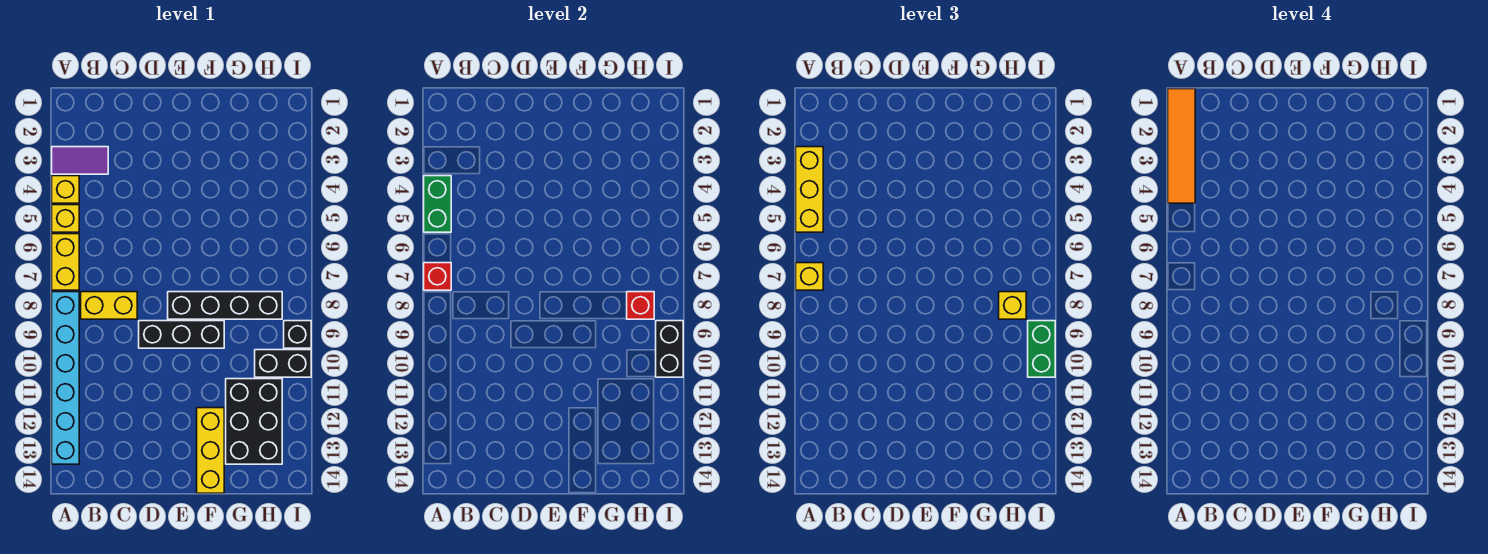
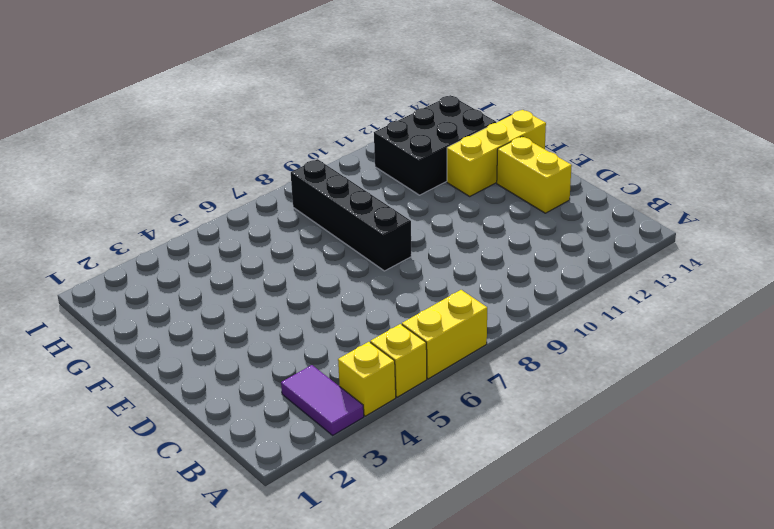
yellow 1x2 brick [497,137,572,213] -> yellow 1x2 brick moved to [81,292,137,319]
none -> cyan 1x6 brick [52,292,79,464]
none -> black 1x3 brick [139,321,224,348]
none -> black 1x2 brick [255,350,311,377]

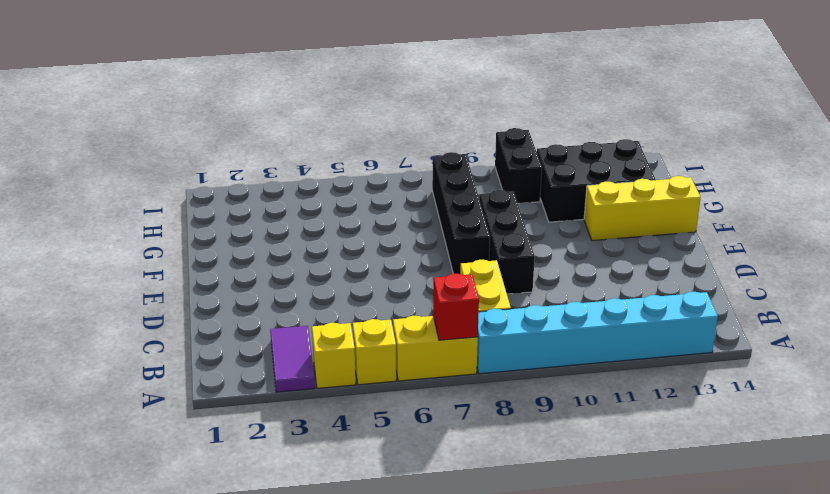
none -> black 1x1 brick [284,321,311,348]
none -> green 1x2 brick [424,176,451,232]
none -> red 1x1 brick [627,292,654,319]

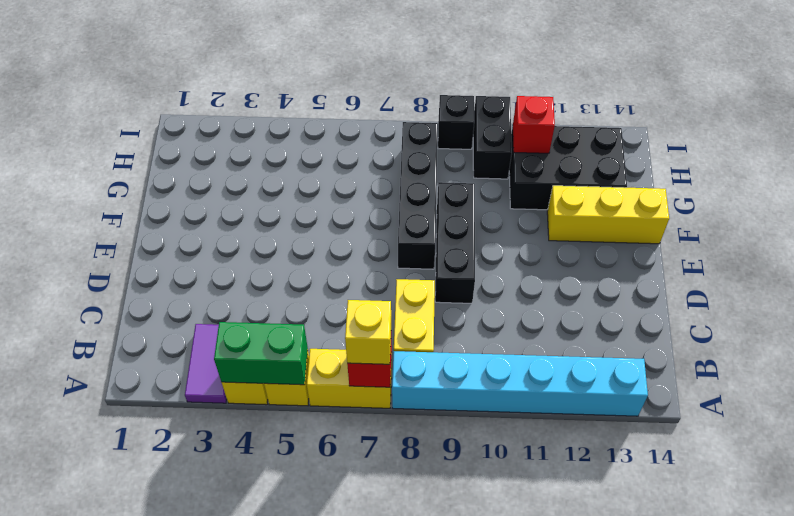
red 1x1 brick [513,96,555,153] -> red 1x1 brick moved to [627,292,654,319]
none -> black 1x2 brick [656,321,683,377]
none -> yellow 1x3 brick [796,147,823,232]
none -> yellow 1x1 brick [999,292,1026,319]

